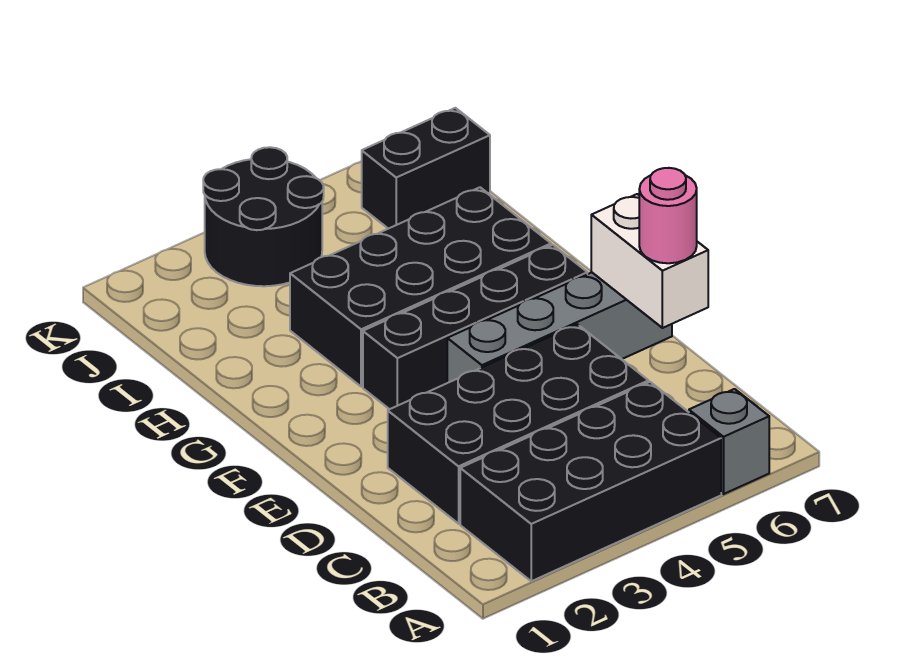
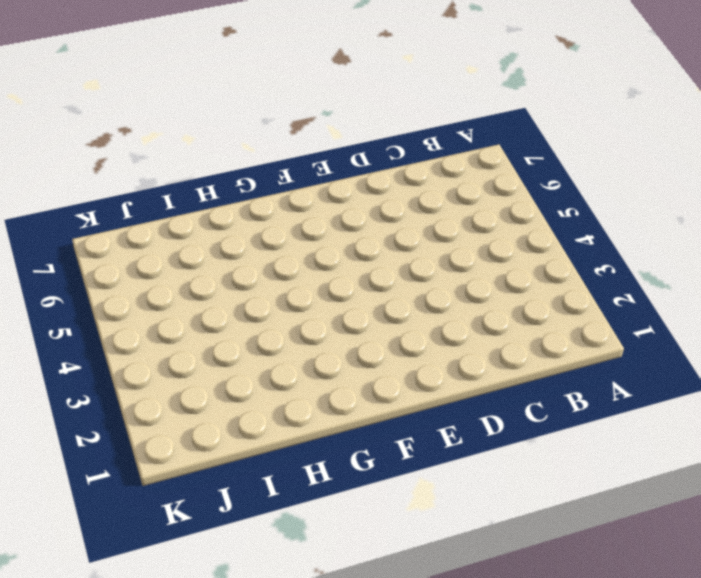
none -> black 2x4 brick [460,382,721,581]
none -> grey 1x1 brick [689,389,769,494]

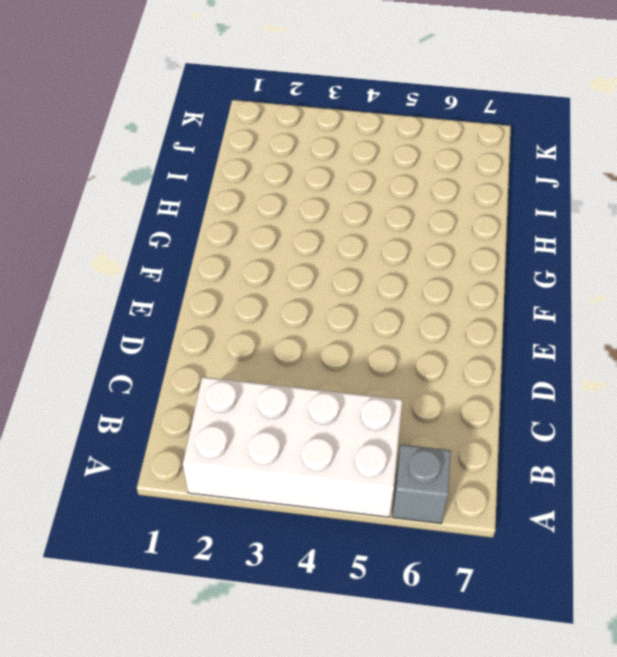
white 2x4 brick [183,377,402,517] -> black 2x4 brick [460,382,721,581]
none -> black 2x4 brick [388,324,648,524]
none -> grey 1x4 brick [447,273,672,383]

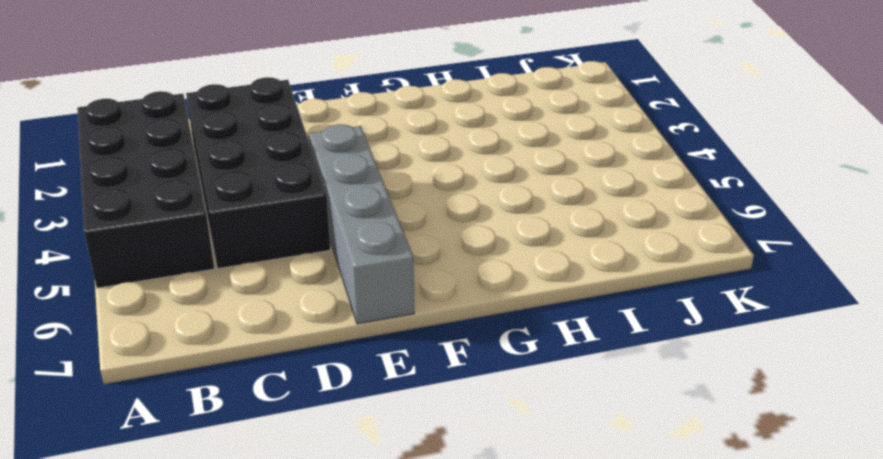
none -> grey 1x1 brick [689,389,769,494]
none -> black 1x4 brick [363,245,587,409]

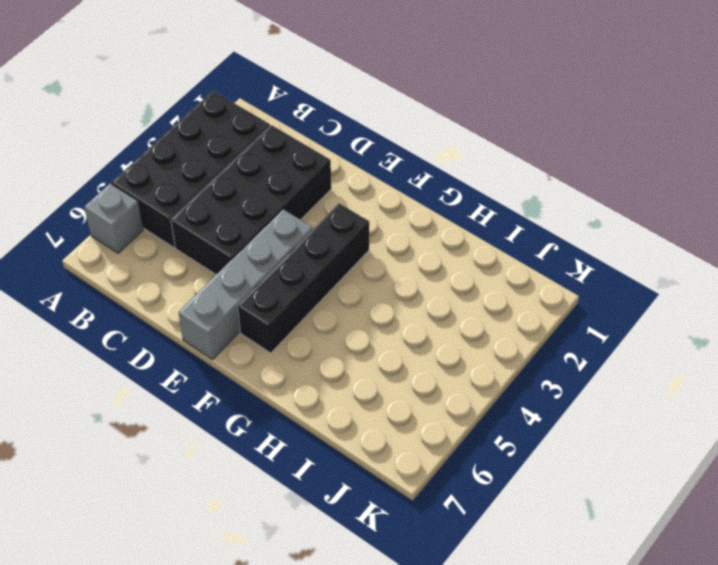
none -> black 2x4 brick [290,187,551,387]
none -> black 2x2 round brick [203,147,324,286]

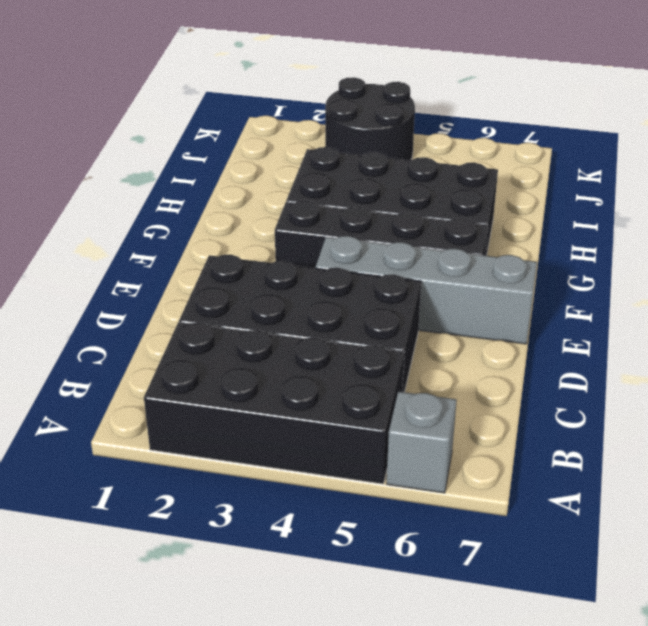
none -> black 1x2 brick [362,108,490,229]
none -> white 1x2 brick [591,194,708,328]

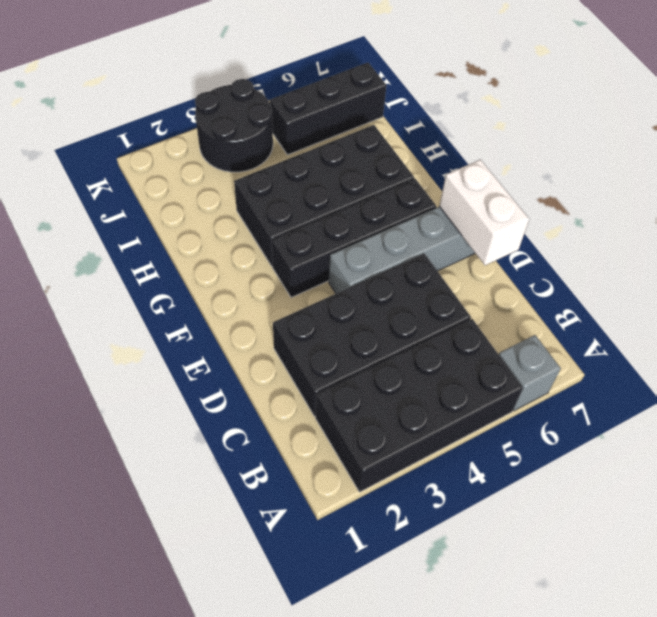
black 1x3 brick [270,63,387,155] -> black 1x2 brick [362,108,490,229]
none -> pink 1x1 round brick [639,168,697,263]

